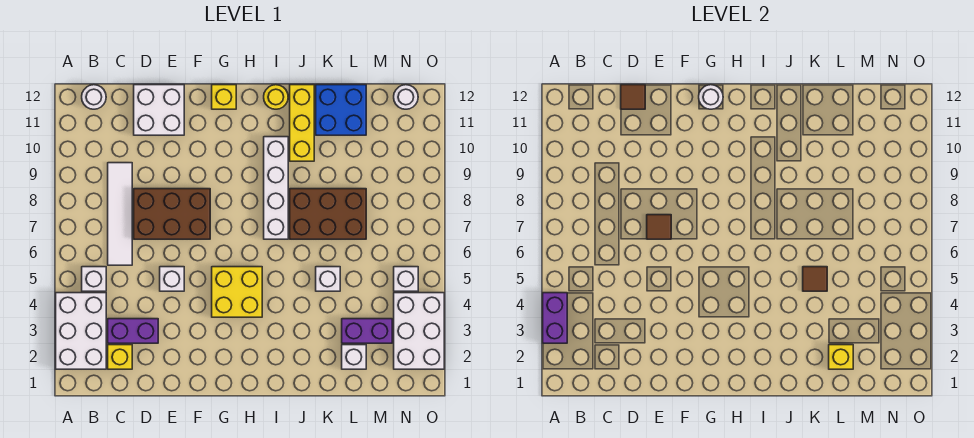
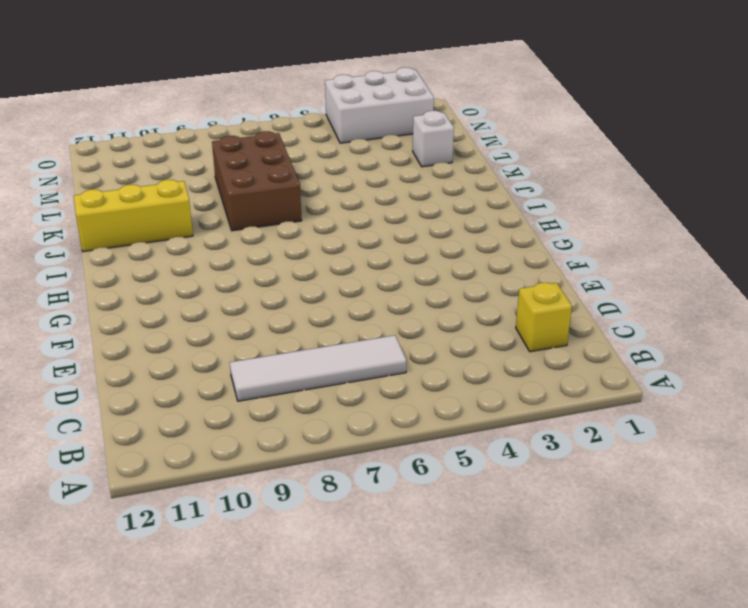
none -> white 2x3 brick [56,293,106,369]
none -> white 1x1 brick [82,267,106,291]
none -> white 1x1 round brick [82,85,106,109]

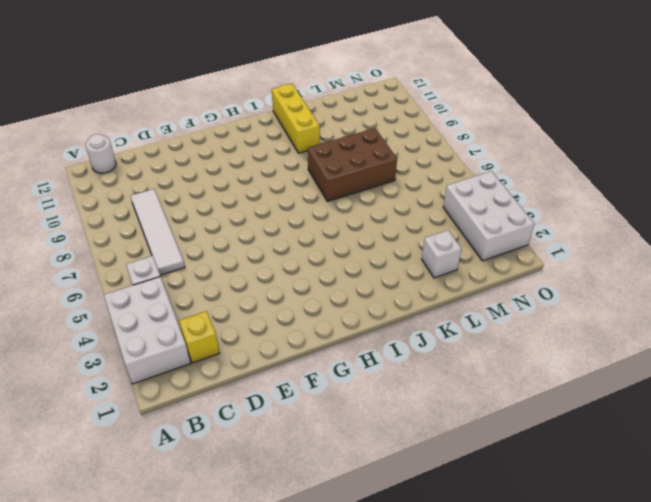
none -> purple 1x2 brick [108,319,158,343]
none -> brown 2x3 brick [134,189,210,239]
none -> white 2x2 brick [134,85,184,135]

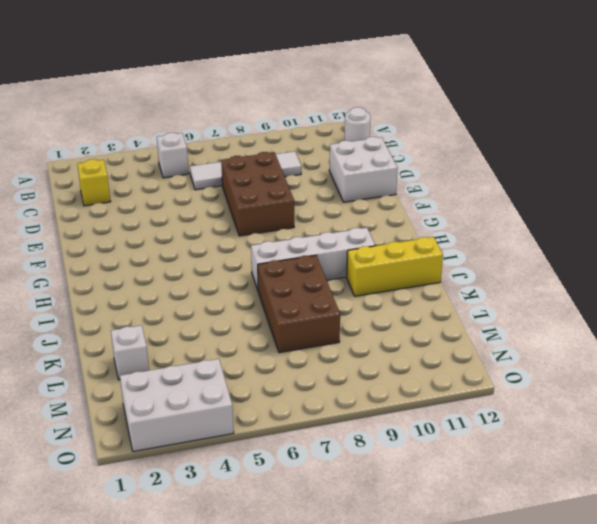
none -> white 2x3 brick [56,293,106,369]
none -> purple 1x2 brick [108,319,158,343]
none -> white 1x1 brick [160,267,184,291]

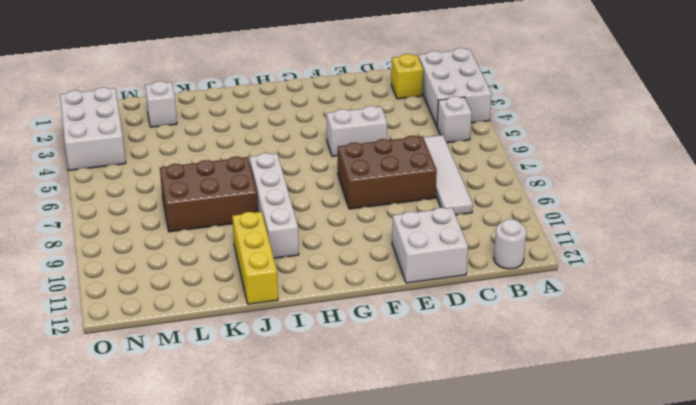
white 1x2 brick [326,106,387,156] -> white 1x1 brick [160,267,184,291]
none -> purple 1x2 brick [108,319,158,343]
none -> yellow 2x2 brick [212,267,262,317]
none -> yellow 1x1 brick [212,85,236,109]

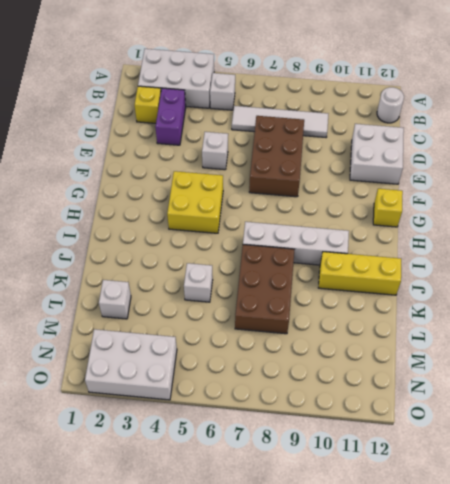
none -> yellow 1x1 round brick [264,85,288,109]
none -> blue 2x2 brick [316,85,366,135]
none -> purple 1x2 brick [342,319,392,343]

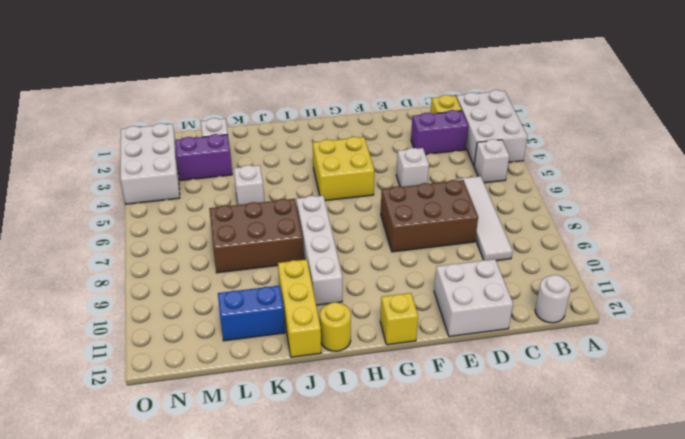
blue 1x2 brick [218,285,285,341] -> blue 2x2 brick [316,85,366,135]
none -> white 1x1 brick [394,267,418,291]
none -> white 1x1 round brick [394,85,418,109]
none -> purple 1x2 brick [543,293,567,343]

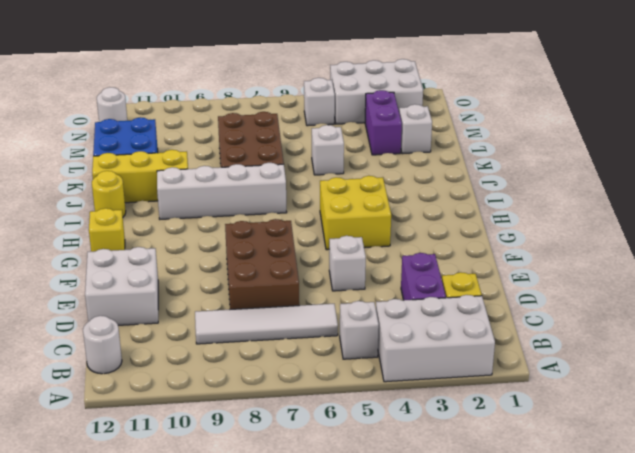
none -> purple 1x2 brick [543,293,567,343]
none -> brown 1x1 tile [621,85,645,109]
none -> brown 1x1 tile [647,215,671,239]

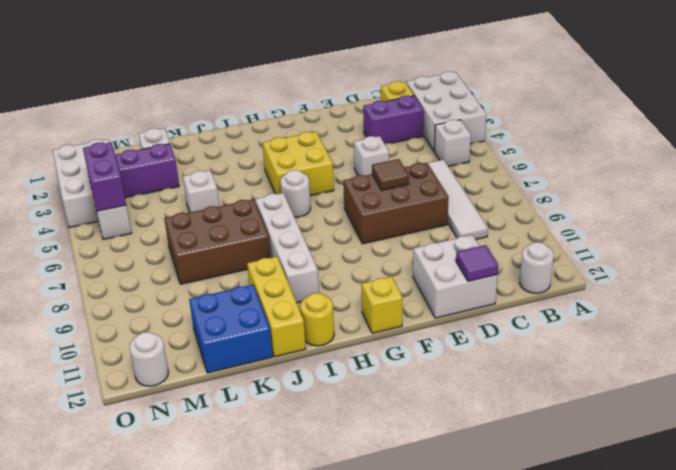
purple 1x1 tile [456,245,498,281] -> brown 1x1 tile [621,85,645,109]
white 1x1 round brick [280,170,311,217] -> white 1x1 round brick moved to [699,85,723,109]
purple 1x2 brick [83,142,126,211] -> purple 1x2 brick moved to [543,293,567,343]
none -> brown 1x1 tile [803,267,827,291]
none -> yellow 1x1 brick [829,345,853,369]

